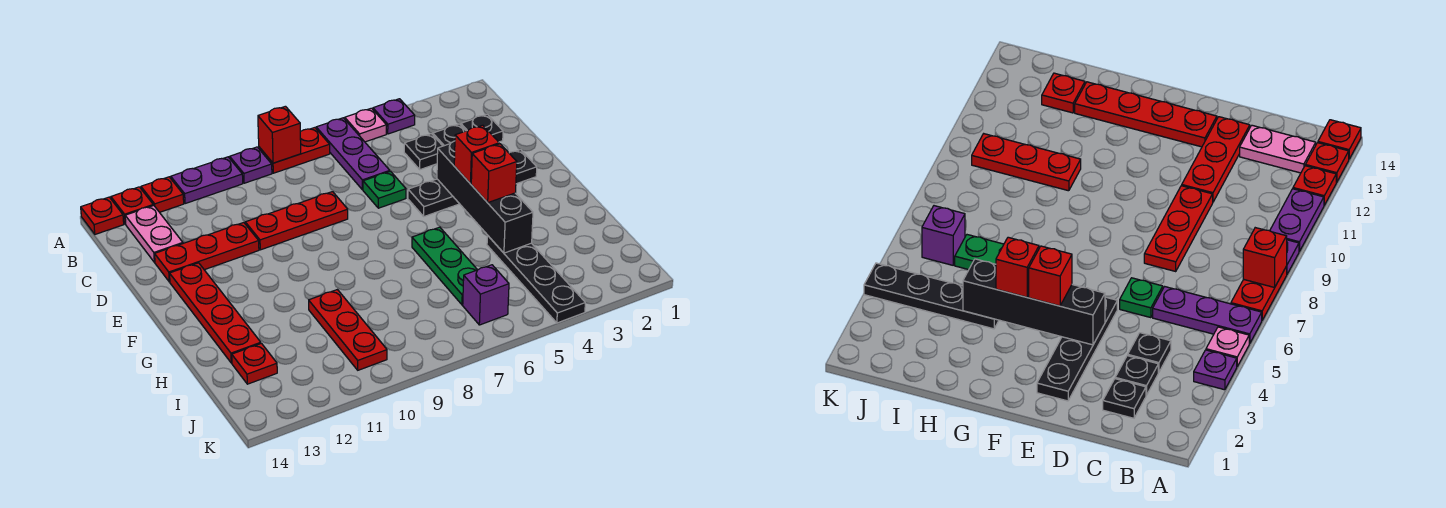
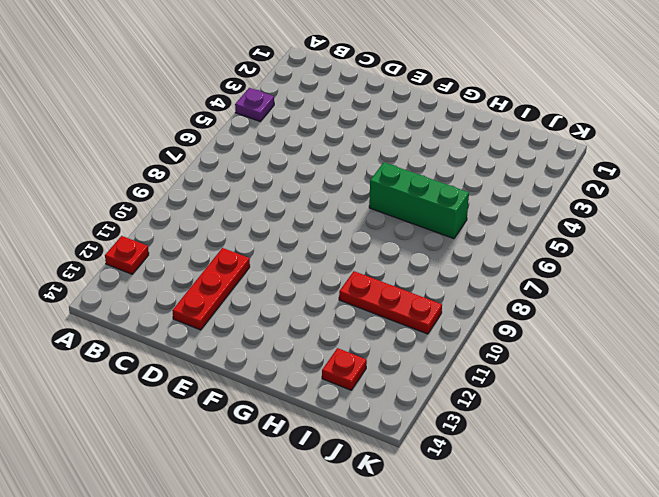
green 1x3 brick [369,162,469,239] -> green 1x3 plate [412,227,477,305]
none -> pink 1x1 plate [345,108,387,142]
none -> purple 1x3 plate [316,118,390,190]
none -> red 1x2 plate [259,128,330,173]

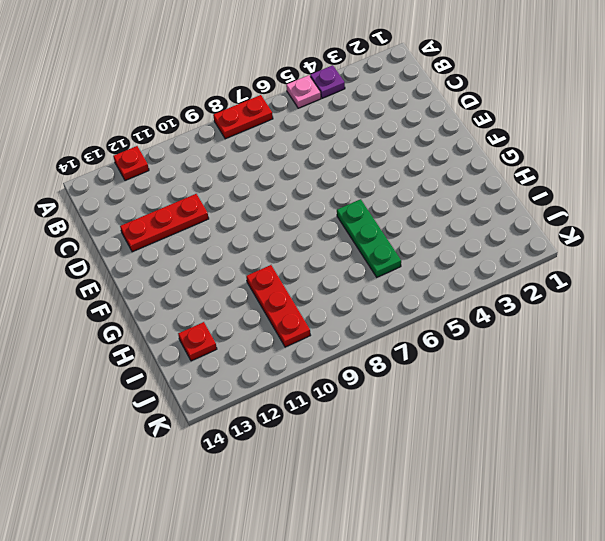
none -> purple 1x3 plate [316,118,390,190]
none -> purple 1x1 plate [230,147,272,183]
none -> purple 1x2 plate [171,157,243,204]

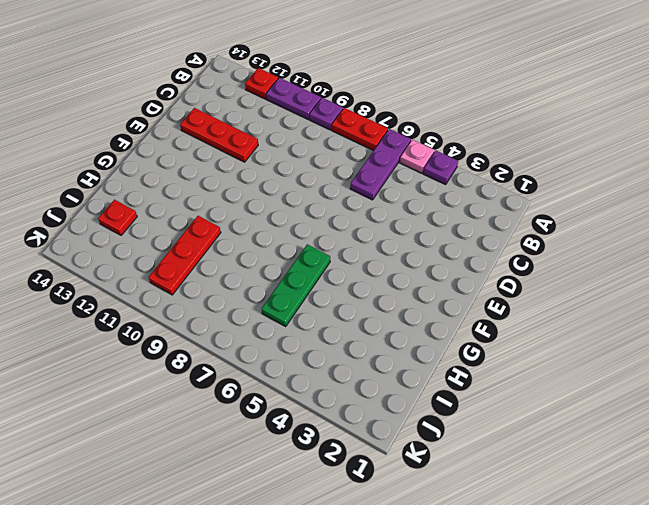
none -> red 1x1 plate [111,187,153,224]
none -> red 1x1 plate [81,197,124,234]
none -> pink 1x2 plate [125,205,183,262]

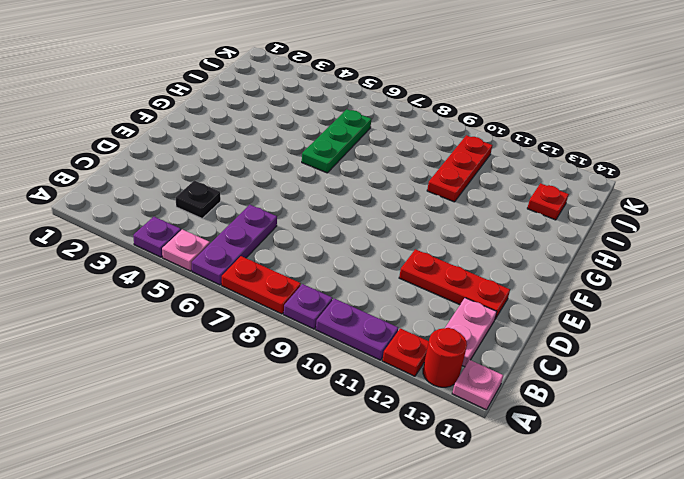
red 1x1 round brick [423,328,467,387] -> red 1x1 plate [111,187,153,224]
pink 1x1 plate [452,360,503,410] -> red 1x1 plate [81,197,124,234]
none -> black 1x1 plate [461,114,503,142]
none -> black 1x1 plate [433,124,466,146]
none -> green 1x1 plate [363,171,406,208]

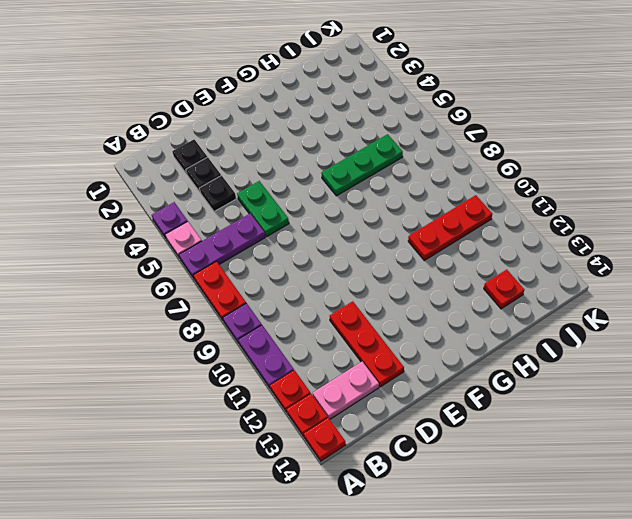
green 1x2 plate [237,181,289,236] -> green 1x1 plate [363,171,406,208]
none -> red 1x3 plate [245,192,348,250]
none -> black 1x4 plate [408,150,537,216]
none -> red 1x4 plate [170,263,261,363]

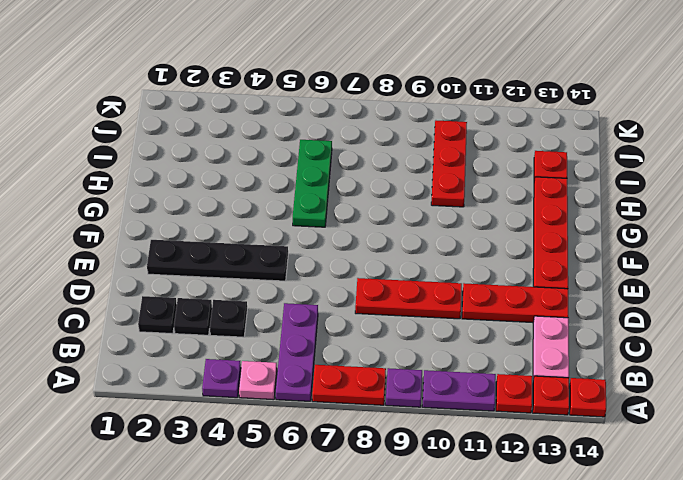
none -> green 1x1 plate [363,171,406,208]
none -> black 1x4 plate [487,235,585,323]
none -> purple 1x1 brick [463,265,509,325]

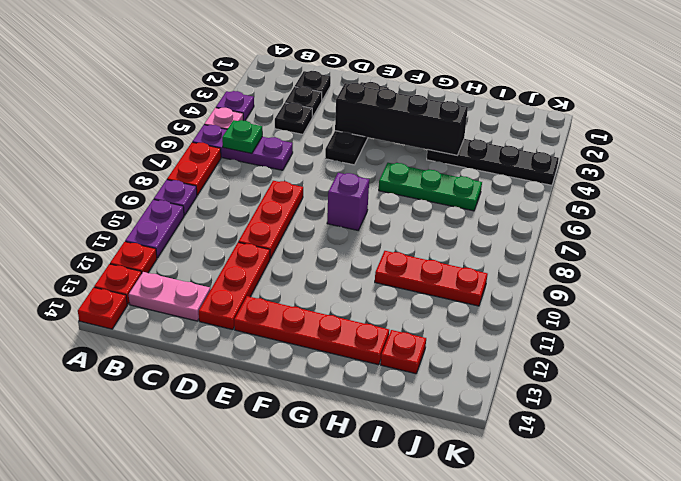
green 1x1 plate [222,120,262,154] -> green 1x1 plate moved to [363,171,406,208]
purple 1x1 brick [327,173,369,230] -> purple 1x1 brick moved to [463,265,509,325]
none -> red 1x1 brick [258,106,301,163]
none -> red 1x1 brick [454,125,499,184]
none -> red 1x1 brick [471,144,517,203]

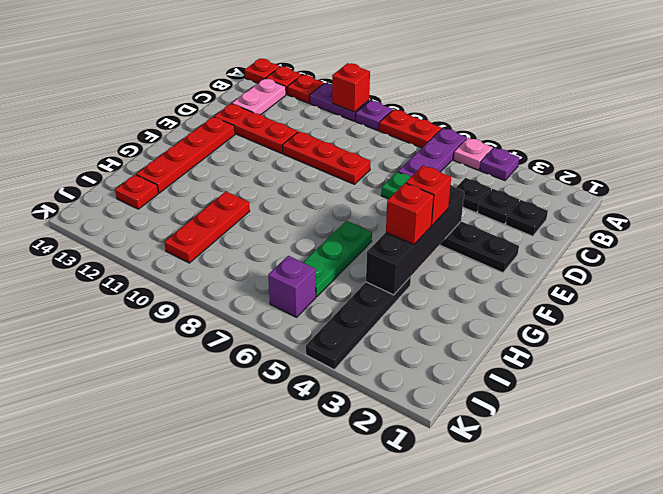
red 1x1 brick [332,63,370,112] -> red 1x1 brick moved to [258,106,301,163]

